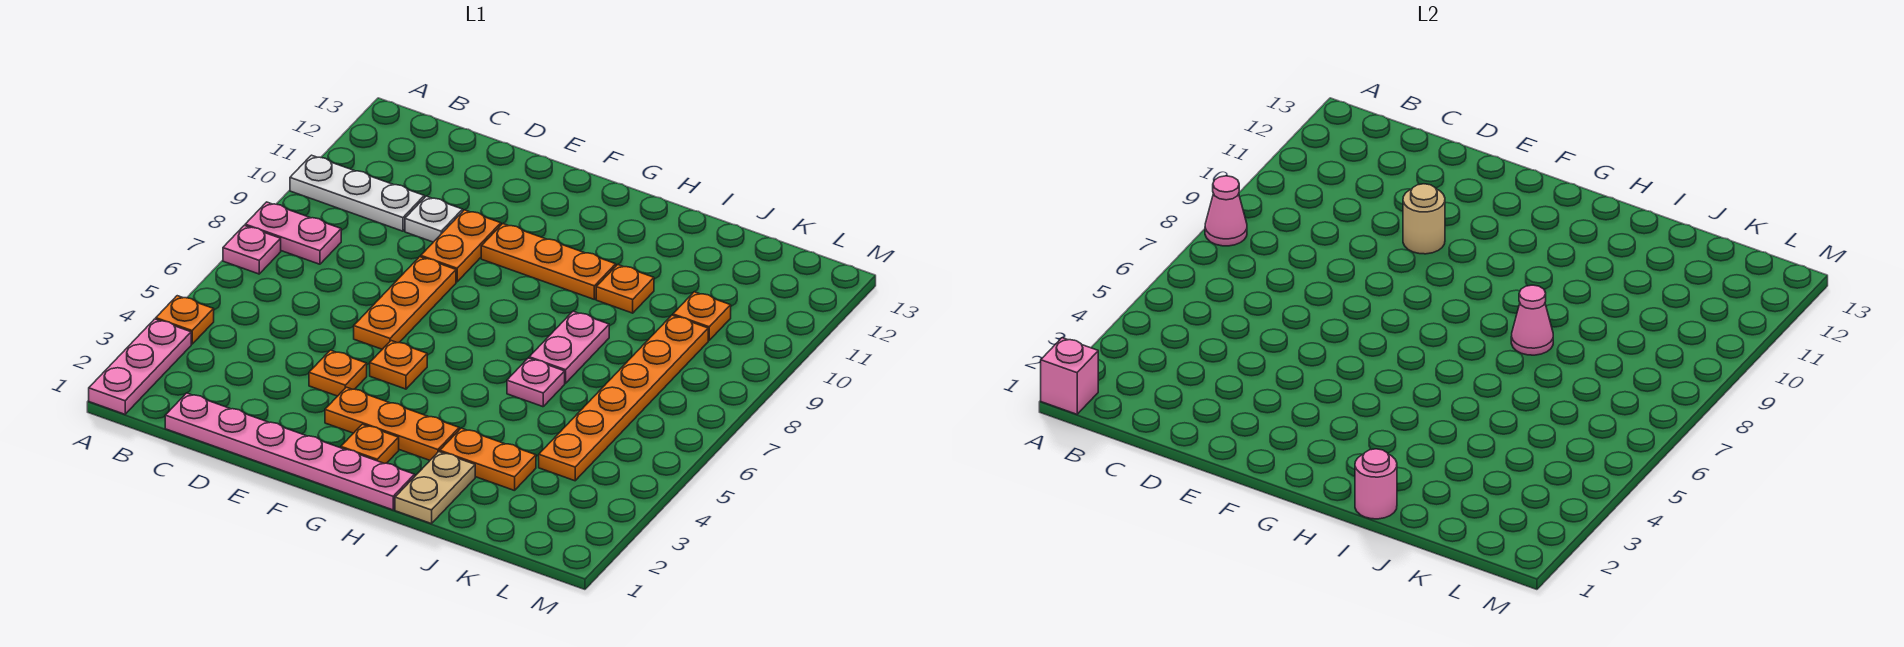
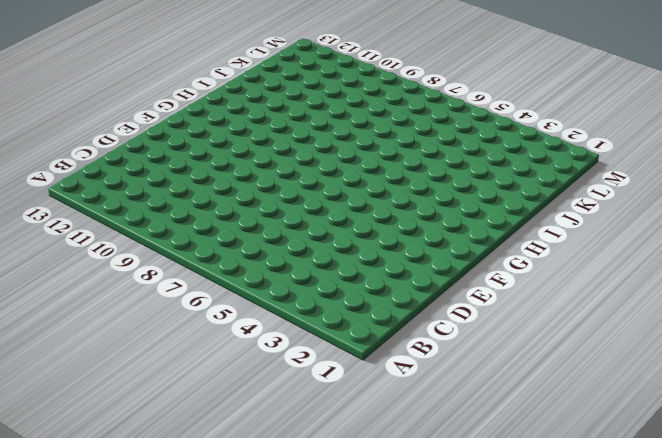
none -> pink 1x3 plate [89,319,191,414]
none -> orange 1x1 plate [156,296,214,344]
none -> pink 1x1 plate [223,225,281,274]

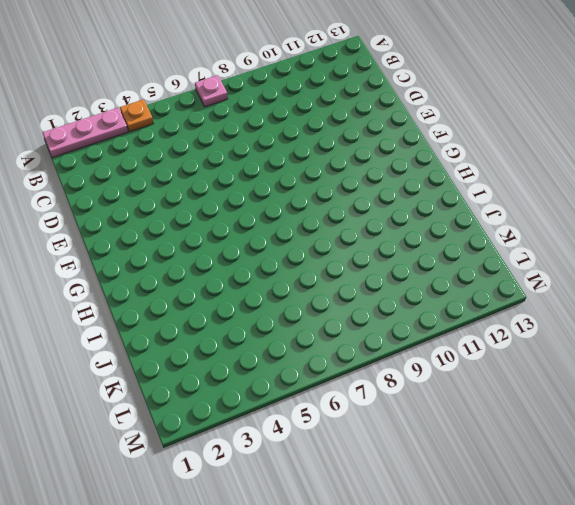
none -> pink 1x2 plate [245,202,341,264]
none -> white 1x3 plate [290,155,424,231]
none -> pink 1x6 plate [165,393,415,510]

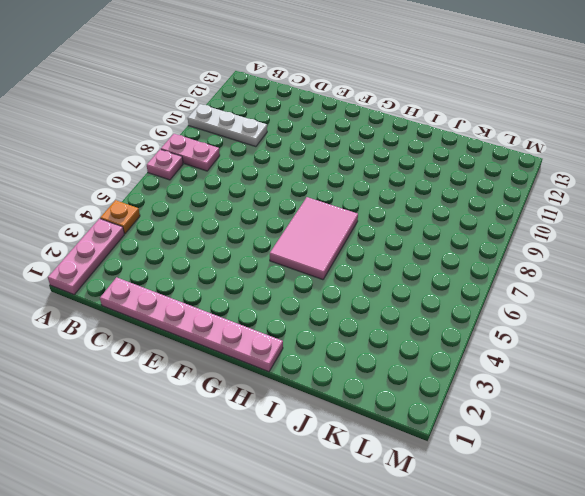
pink 2x3 tile [270,197,358,280] -> none
none -> white 1x1 plate [405,196,463,242]
none -> orange 1x1 plate [309,350,367,396]
none -> orange 1x3 plate [354,257,456,349]

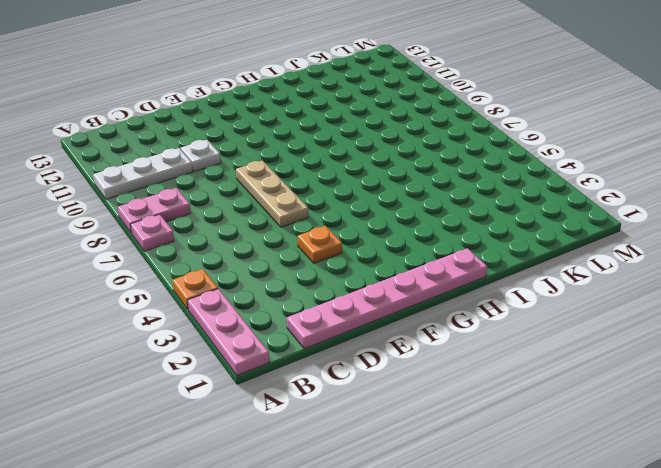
tan 1x3 plate [236,161,308,227] -> orange 1x3 plate [354,257,456,349]
none -> orange 1x2 plate [420,210,501,282]
none -> orange 1x3 plate [325,387,459,460]
none -> orange 1x1 plate [370,341,427,389]

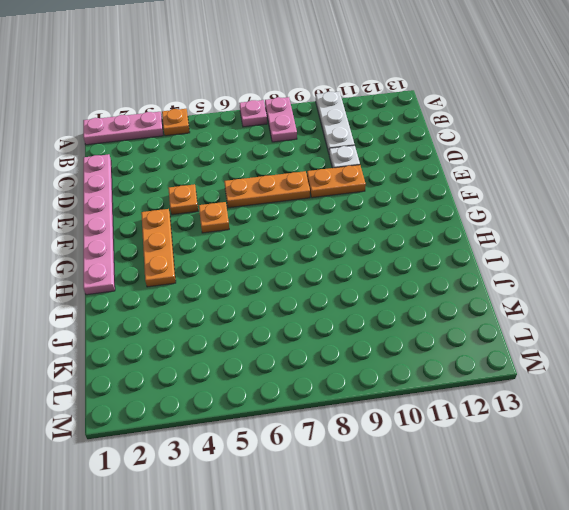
none -> orange 1x3 plate [481,224,616,299]
none -> orange 1x1 plate [341,424,399,464]
none -> tan 1x2 plate [395,452,475,524]

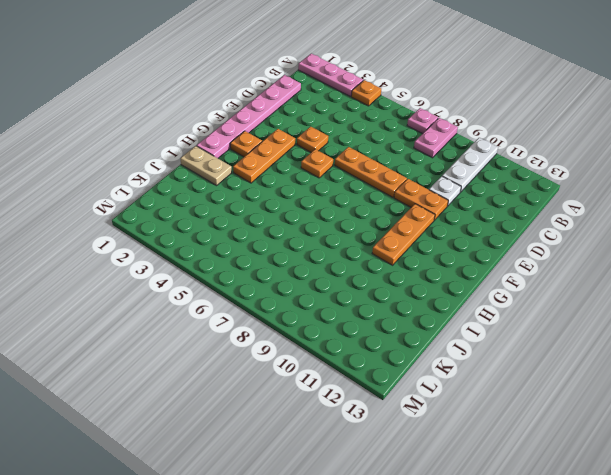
none -> orange 1x2 plate [440,428,536,491]
none -> pink 1x1 plate [507,358,565,407]
none -> pink 1x2 plate [529,311,609,383]

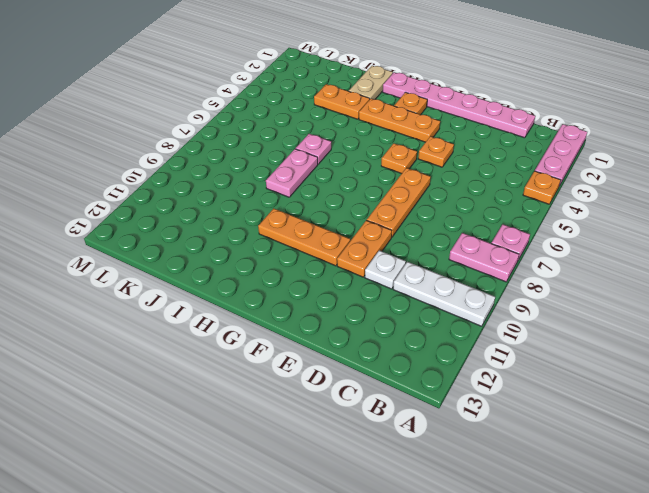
none -> orange 1x1 plate [596,265,654,313]
none -> orange 1x6 plate [539,315,708,481]
none -> orange 1x1 plate [673,292,731,340]

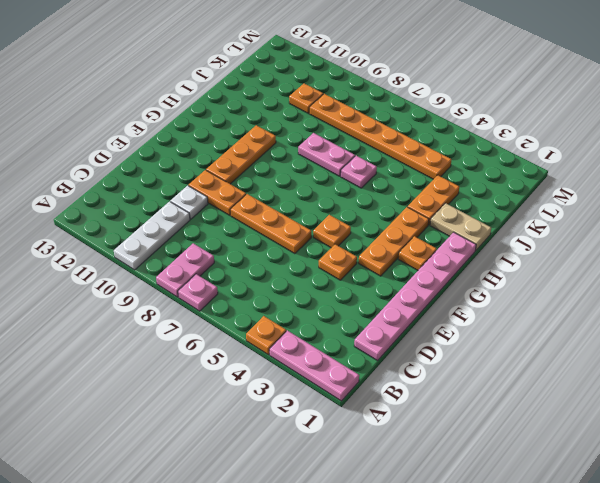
none -> orange 1x1 plate [596,265,654,313]
none -> pink 1x1 brick [1041,338,1098,414]
none -> pink 1x1 cone [1205,176,1247,246]

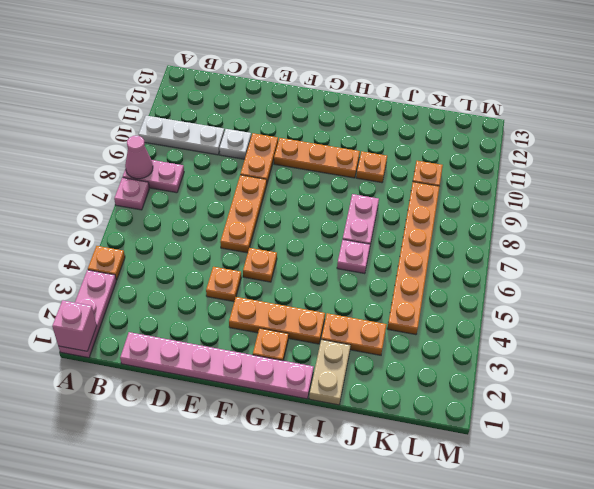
none -> tan 1x1 round brick [1403,184,1445,254]
none -> pink 1x1 round brick [1355,449,1397,519]
none -> pink 1x1 cone [1511,285,1553,355]

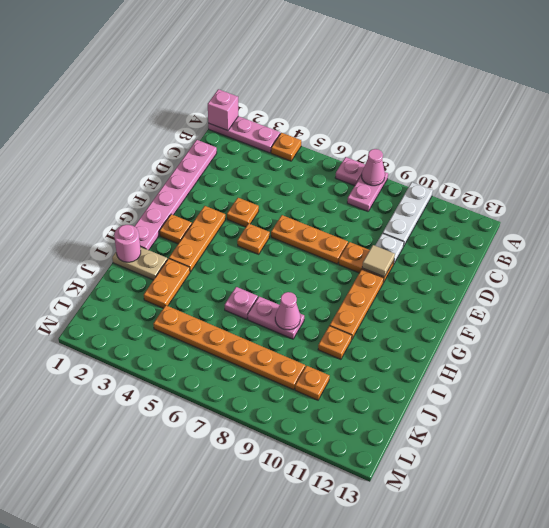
tan 1x1 tile [362,245,395,277] -> tan 1x1 round brick [1403,184,1445,254]

